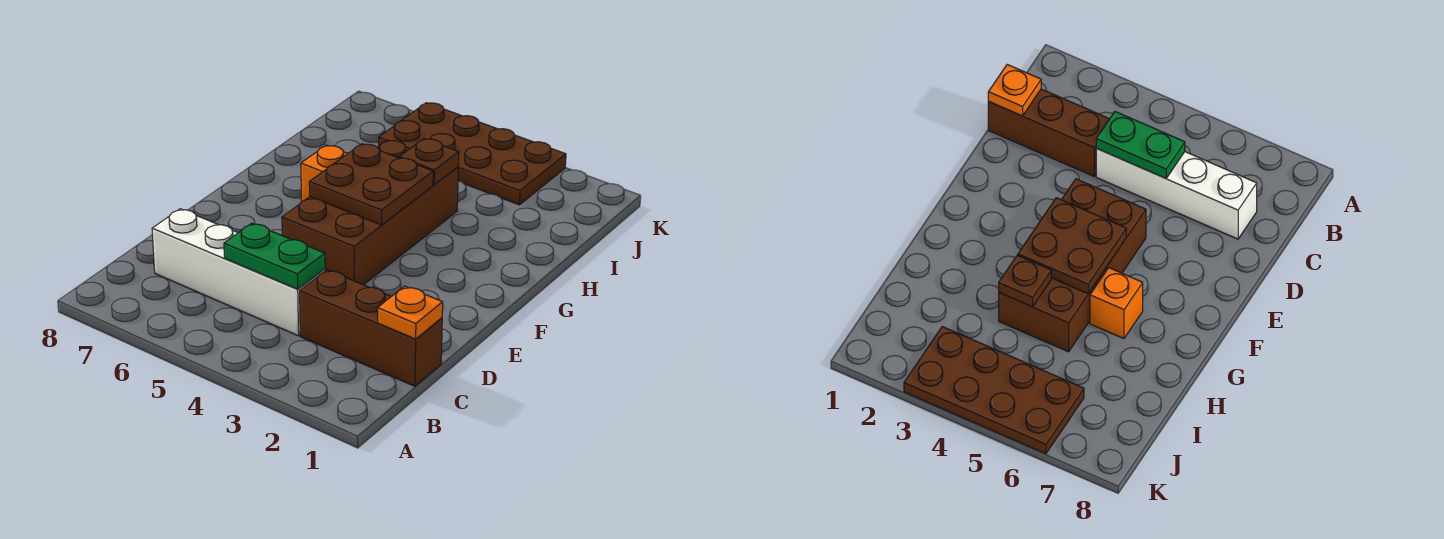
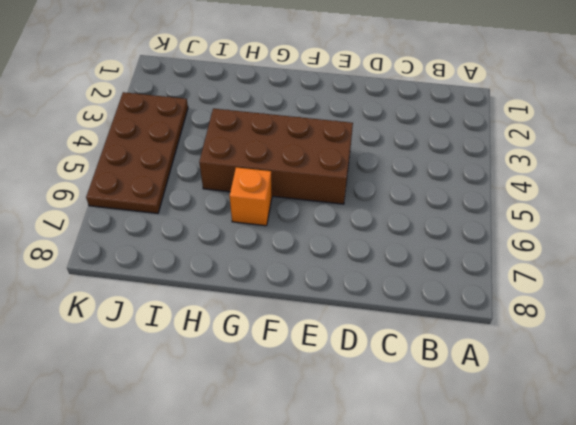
none -> brown 1x3 brick [300,270,442,386]
none -> white 1x4 brick [152,209,325,336]

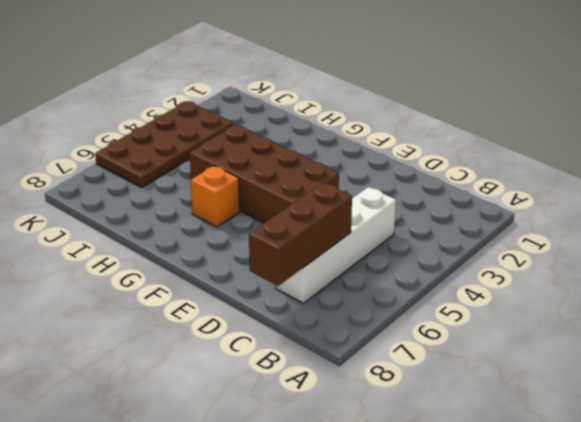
brown 1x3 brick [249,182,352,286] -> brown 1x3 brick moved to [300,270,442,386]
none -> orange 1x1 plate [378,286,443,339]
none -> green 1x2 plate [224,223,325,289]

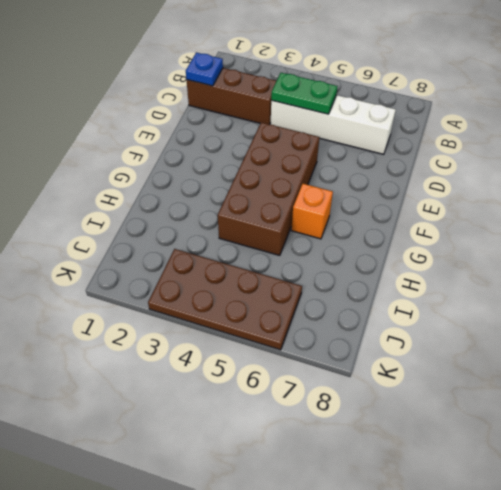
blue 1x1 plate [186,53,223,86] -> orange 1x1 plate [378,286,443,339]
none -> brown 2x2 plate [309,144,433,225]
none -> brown 1x1 plate [399,139,459,185]

